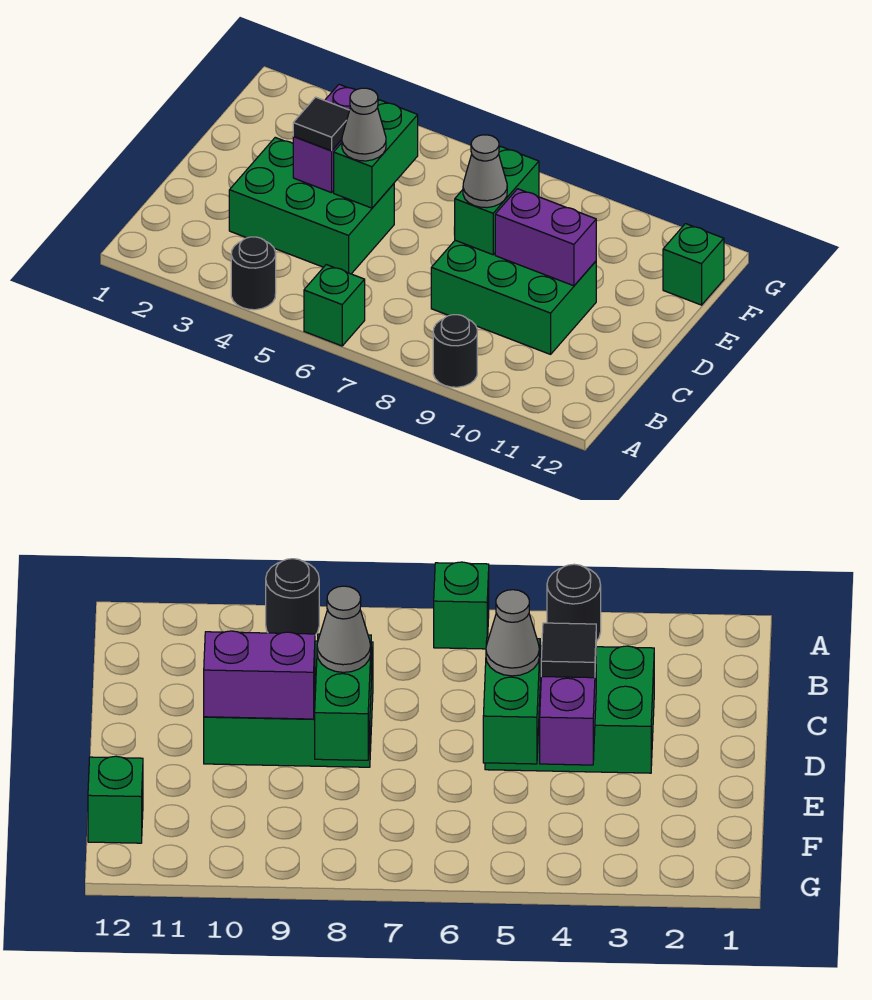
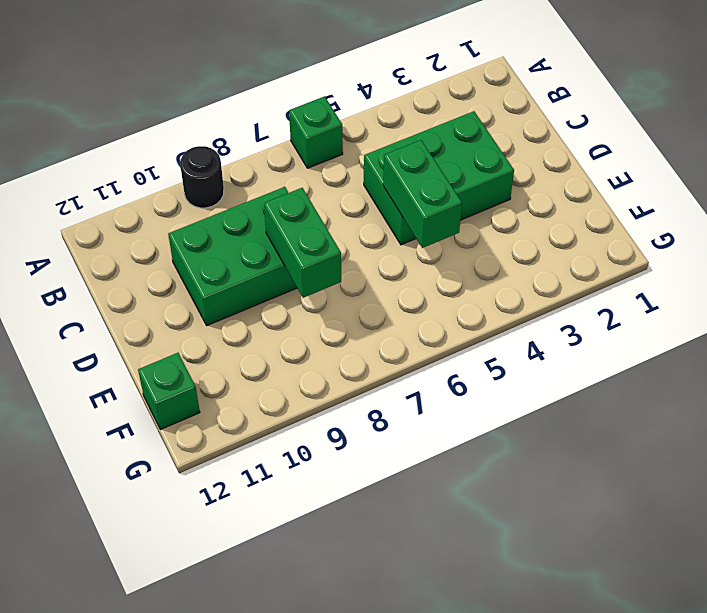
none -> black 1x1 round brick [231,237,276,310]
none -> purple 1x2 brick [293,84,355,193]
none -> purple 1x2 brick [495,189,596,286]

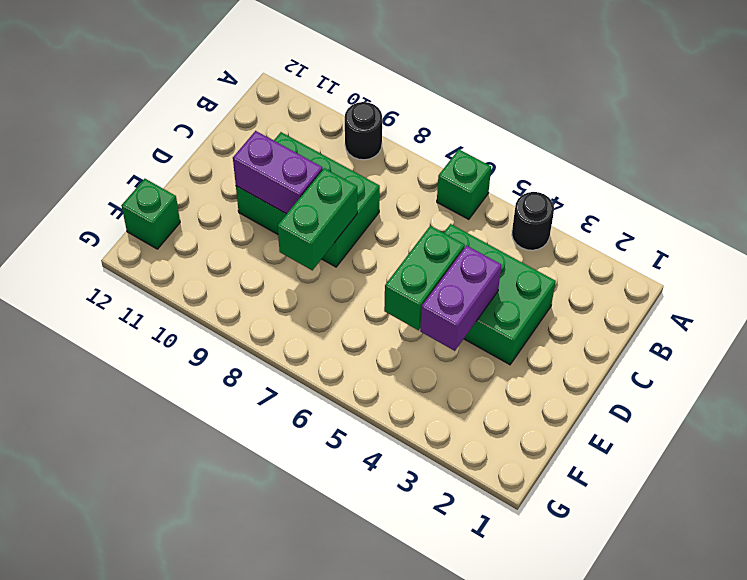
none -> black 1x1 tile [293,97,350,151]
none -> grey 1x1 cone [342,88,386,161]
none -> grey 1x1 cone [463,135,507,208]

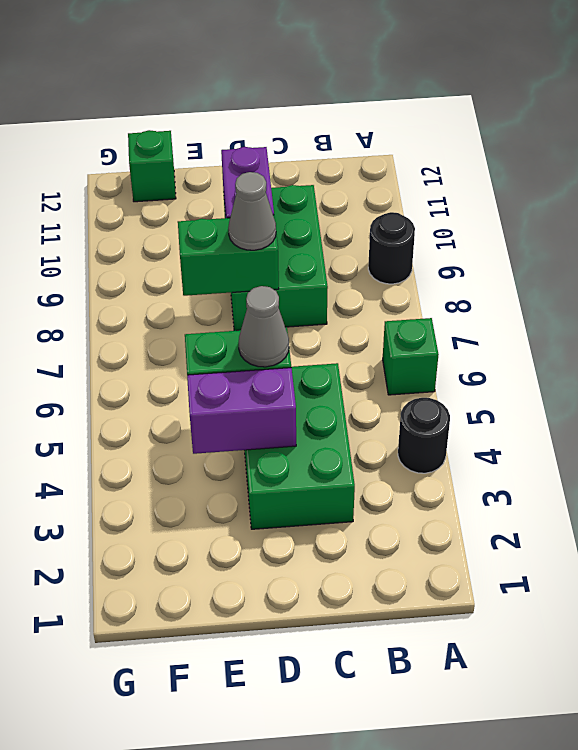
none -> black 1x1 tile [293,97,350,151]

